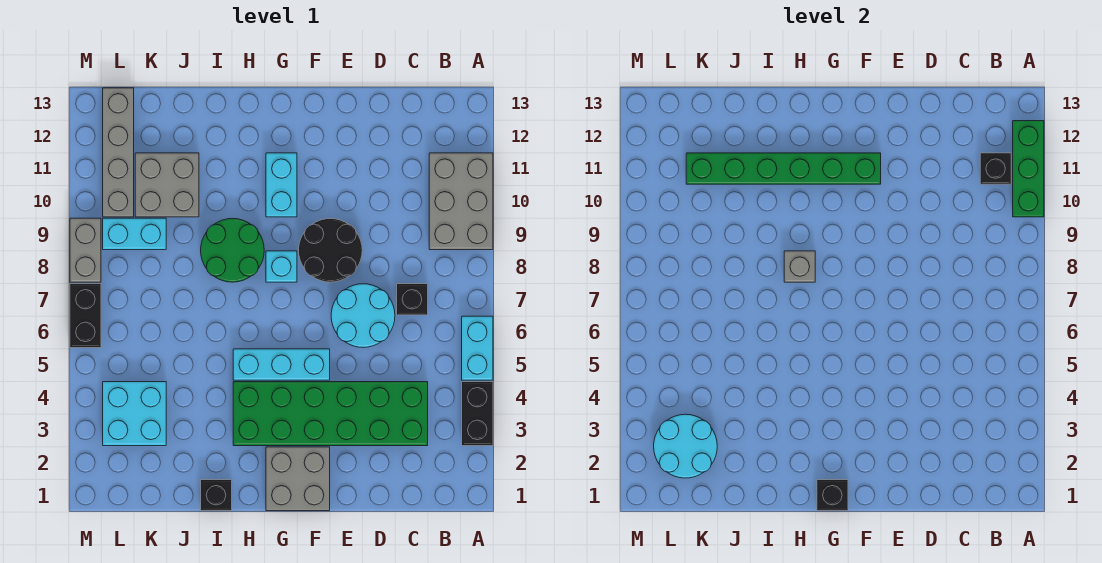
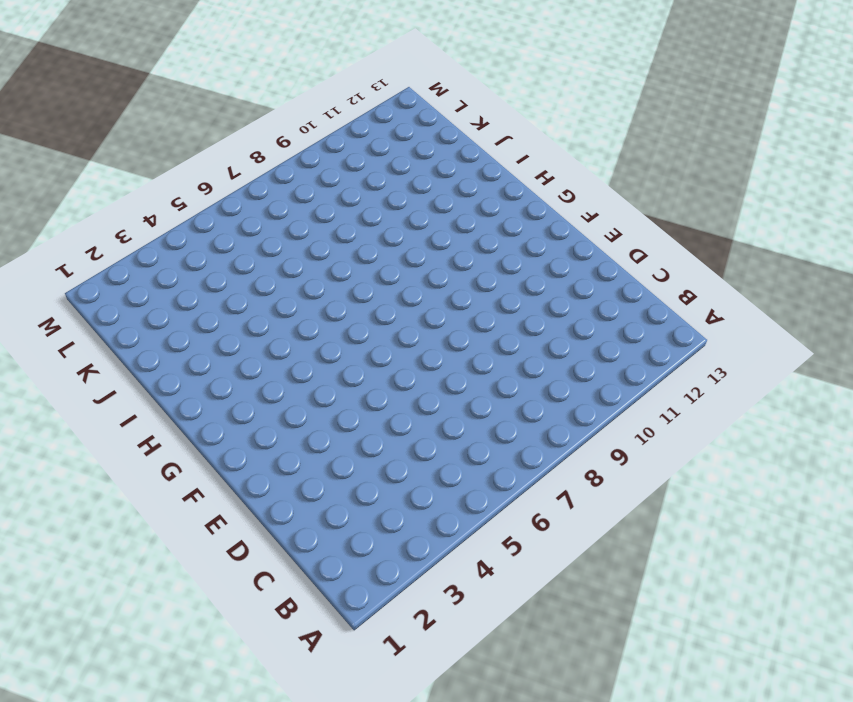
none -> black 1x2 brick [462,382,493,446]
none -> cyan 1x2 brick [462,316,493,380]
none -> grey 2x3 brick [429,153,493,250]

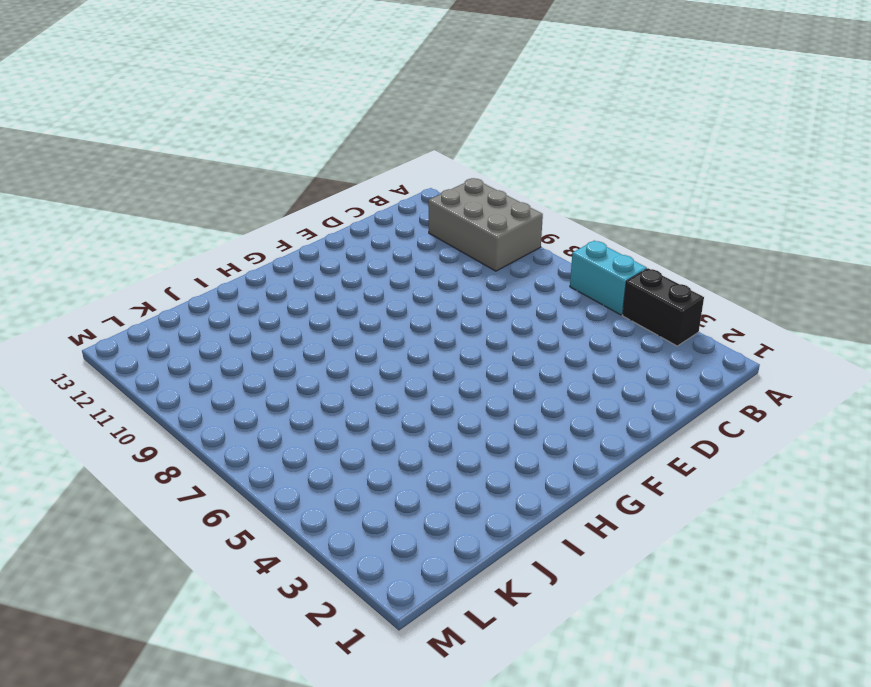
none -> green 2x6 brick [233,382,428,446]
none -> black 1x1 brick [397,284,428,315]
none -> cyan 2x2 round brick [331,284,395,348]

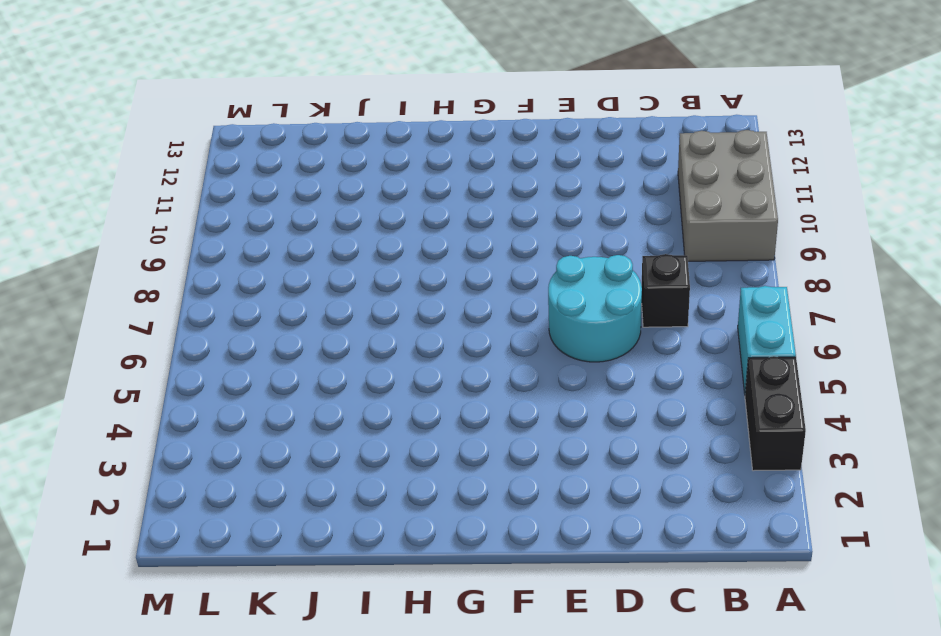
none -> green 2x6 brick [233,382,428,446]
none -> black 2x2 round brick [299,218,362,282]
none -> grey 2x2 brick [266,447,330,511]

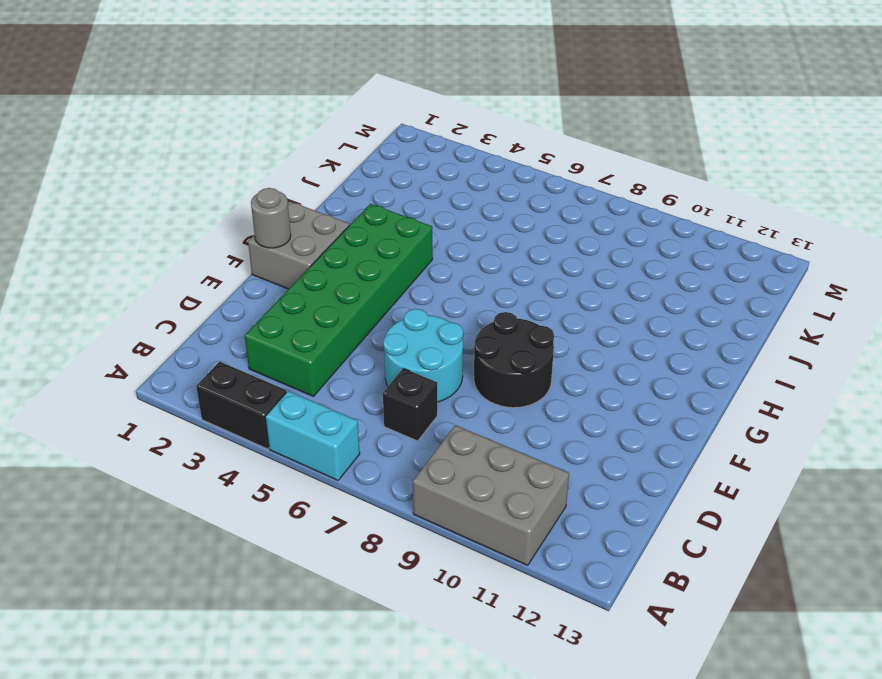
grey 1x1 round brick [251,188,291,248] -> none
none -> cyan 1x3 brick [233,349,330,380]
none -> cyan 1x1 brick [266,251,297,282]
none -> cyan 1x2 brick [266,153,297,217]

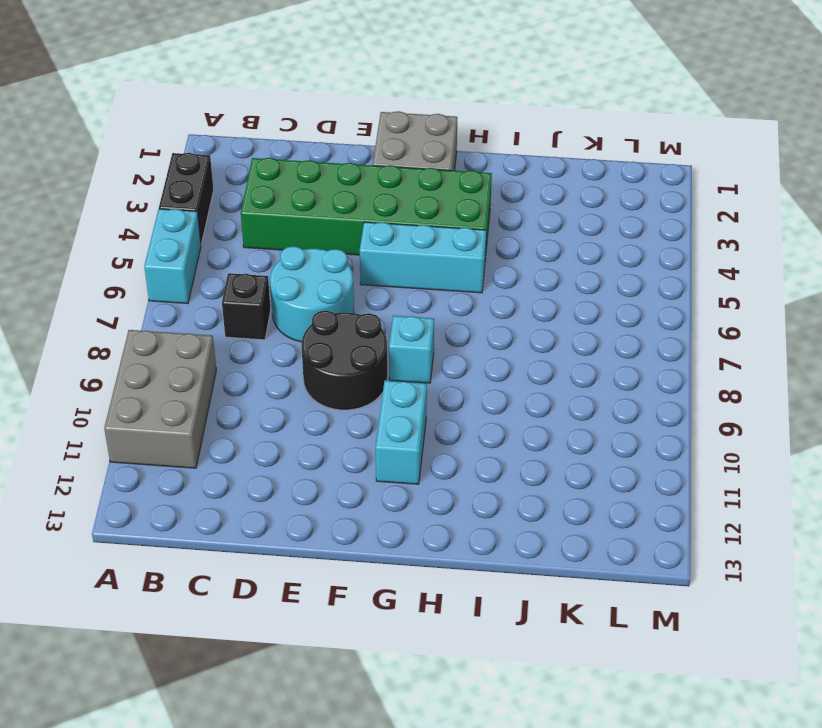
none -> green 2x2 round brick [201,219,264,282]
none -> black 1x1 brick [201,480,232,511]
none -> grey 2x2 brick [135,153,199,217]

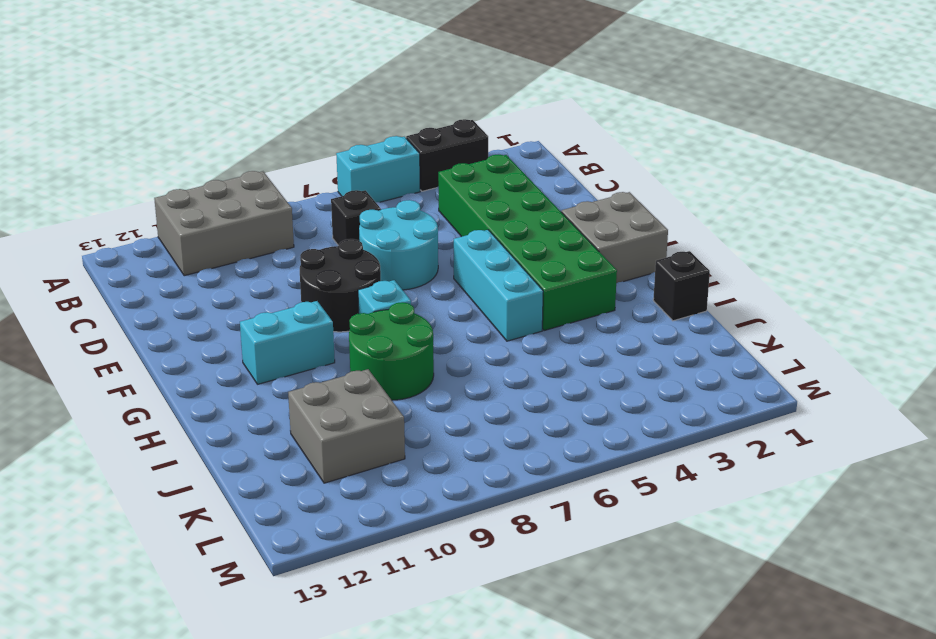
none -> cyan 2x2 brick [103,382,166,446]
none -> cyan 1x2 brick [103,218,166,250]
none -> grey 1x4 brick [103,88,134,217]

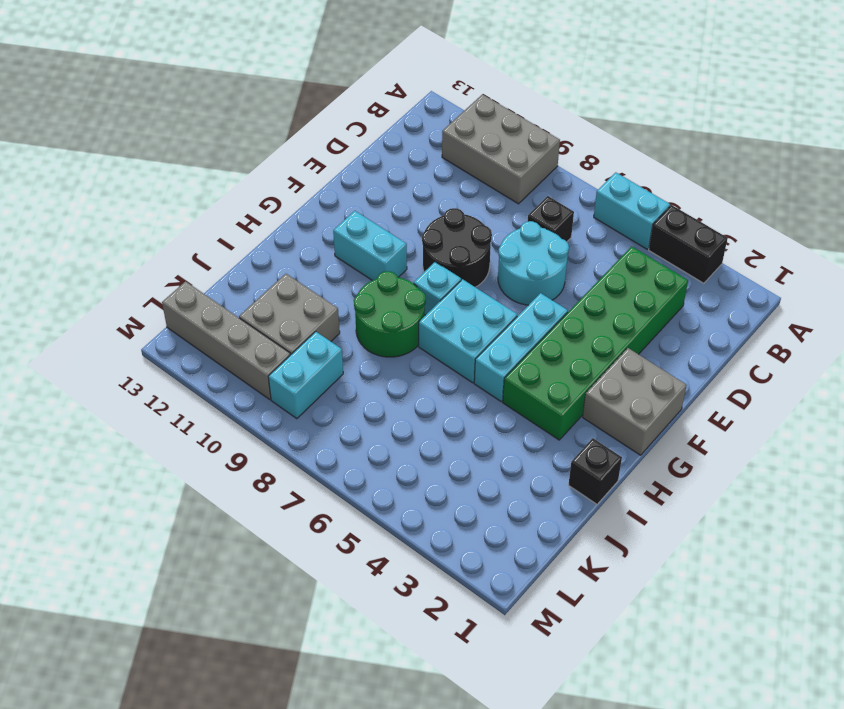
cyan 2x2 brick [419,279,517,383] -> cyan 2x2 brick moved to [103,382,166,446]
none -> black 1x2 brick [70,284,101,348]
none -> grey 1x2 brick [70,218,101,282]
none -> green 1x3 brick [1013,121,1044,217]

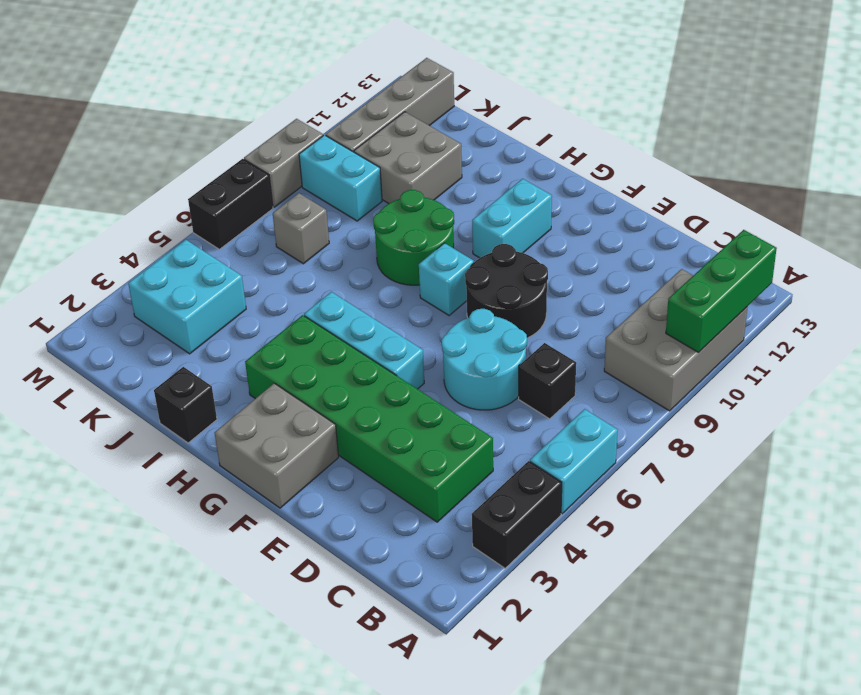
grey 1x1 brick [273,193,329,264] -> grey 1x1 brick moved to [784,251,815,282]
none -> black 1x1 brick [980,153,1011,184]
none -> green 1x6 brick [686,153,881,184]
none -> black 1x1 brick [817,480,848,511]

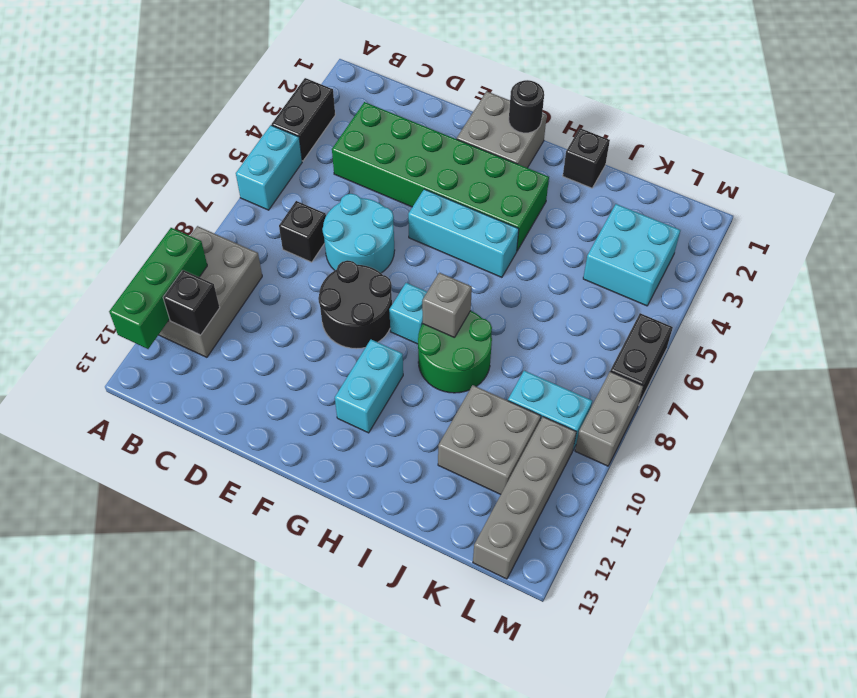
black 1x1 round brick [509,80,544,133] -> black 1x1 brick [817,480,848,511]
none -> green 1x6 brick [686,153,881,184]
none -> cyan 2x2 round brick [654,414,717,478]

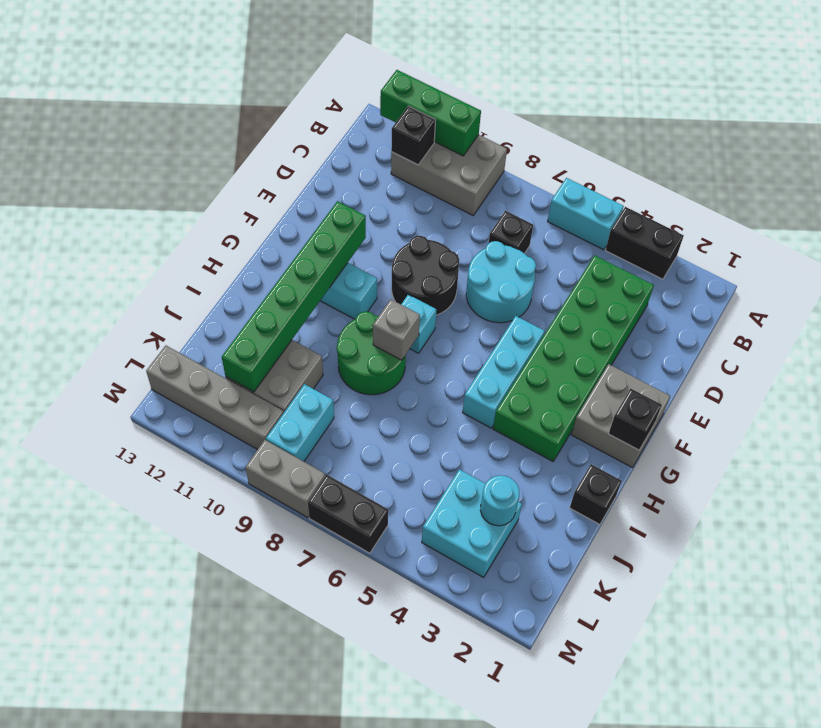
cyan 1x1 round brick [481,475,519,526] -> cyan 2x2 round brick [654,414,717,478]

